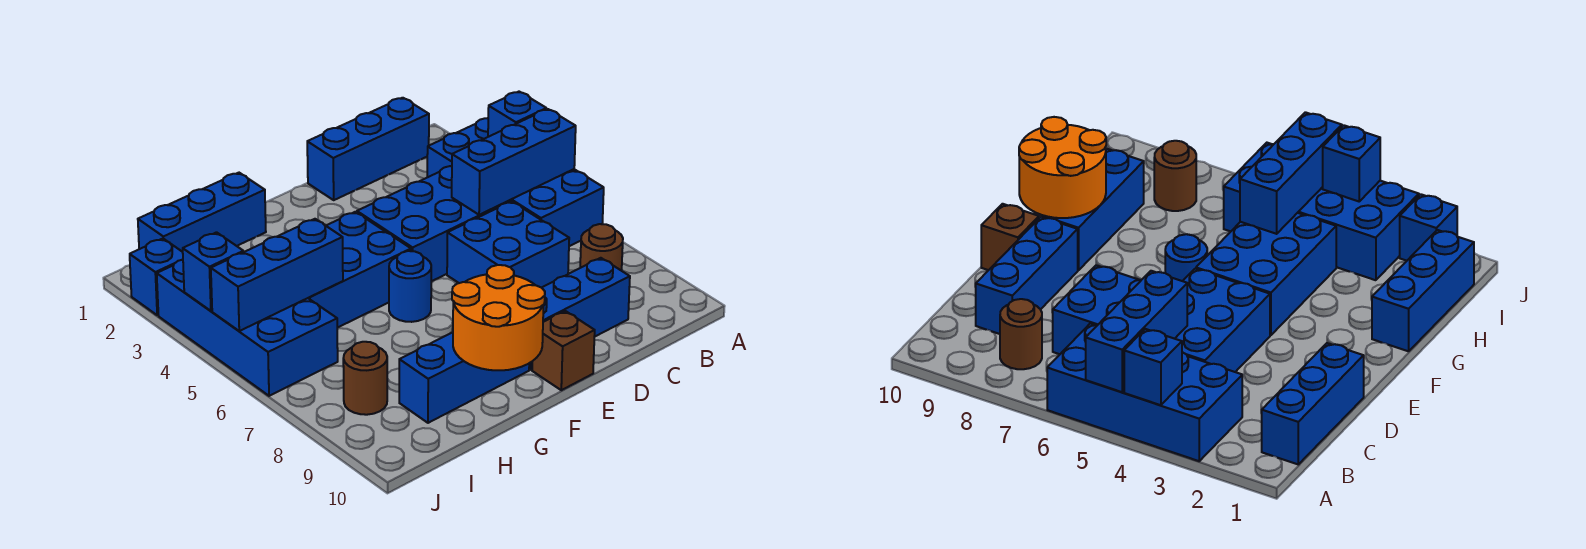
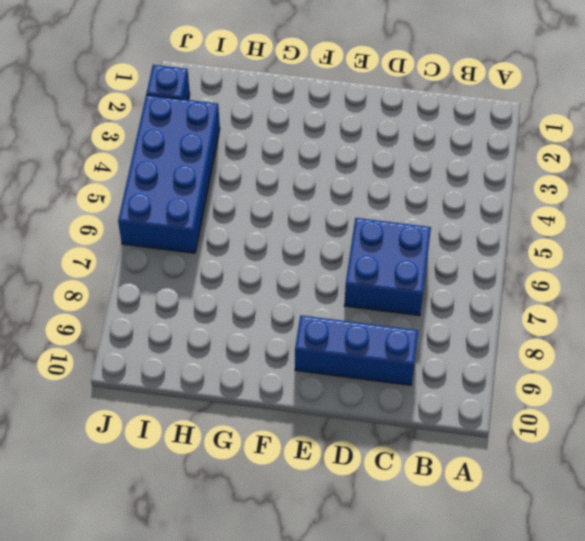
none -> blue 2x4 brick [427,118,604,246]
none -> blue 1x3 brick [307,98,429,200]
none -> brown 1x1 round brick [580,224,623,271]

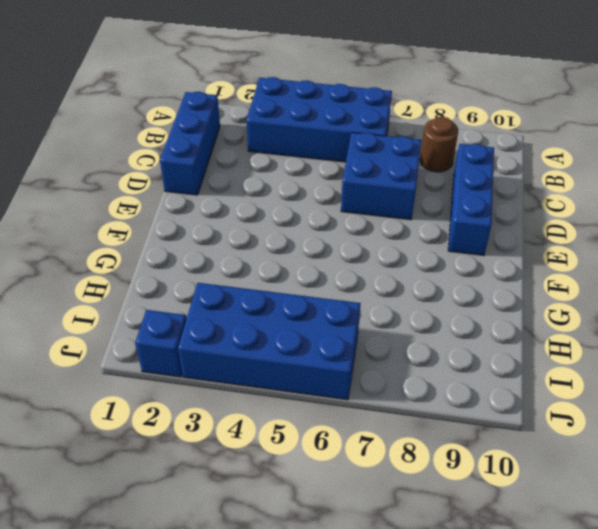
none -> blue 2x3 brick [357,166,510,281]
none -> brown 1x1 brick [532,311,595,390]
none -> blue 2x3 brick [309,212,411,328]

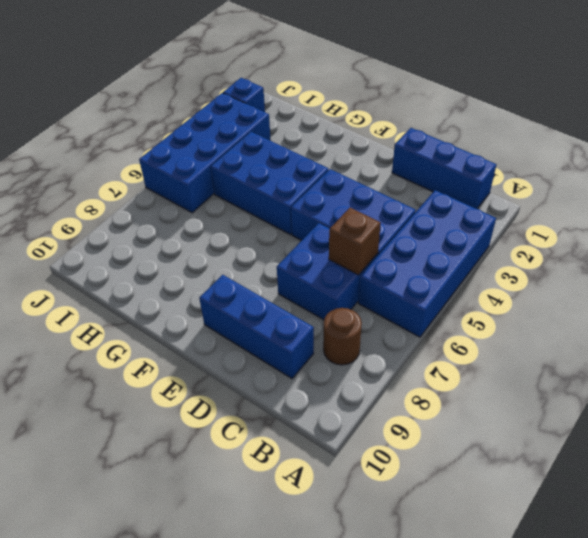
brown 1x1 brick [329,208,381,275] -> brown 1x1 brick moved to [532,311,595,390]
none -> blue 1x1 round brick [389,251,431,322]
none -> blue 1x3 brick [399,332,529,423]
none -> blue 1x3 brick [138,173,266,252]

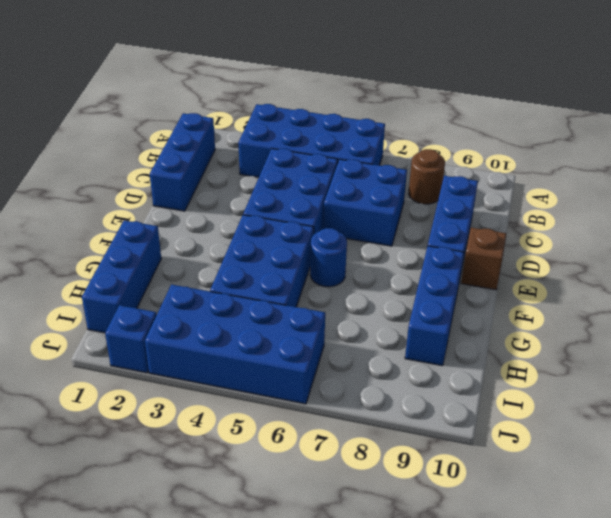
none -> brown 1x1 round brick [343,342,387,415]
none -> blue 1x1 brick [488,92,546,137]
none -> blue 1x3 brick [452,109,576,215]

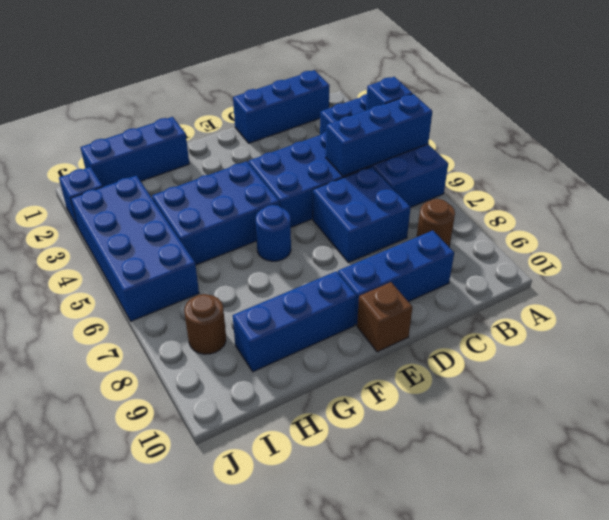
none -> orange 2x2 round brick [452,265,545,370]
none -> blue 1x3 brick [211,219,343,331]
none -> blue 1x1 brick [183,232,244,311]

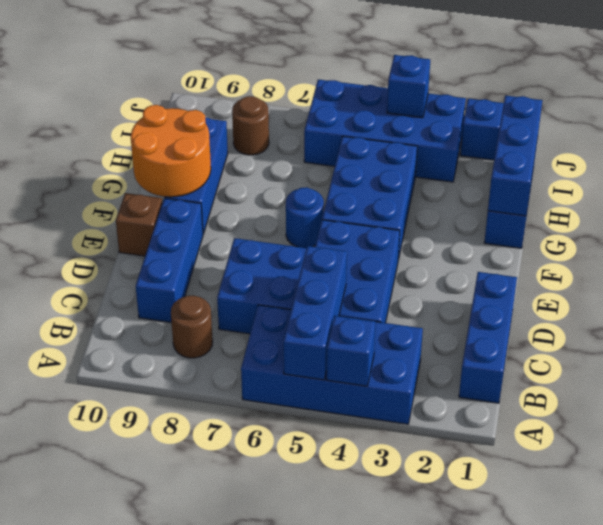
blue 1x3 brick [488,95,542,216] -> blue 1x3 brick moved to [211,219,343,331]

